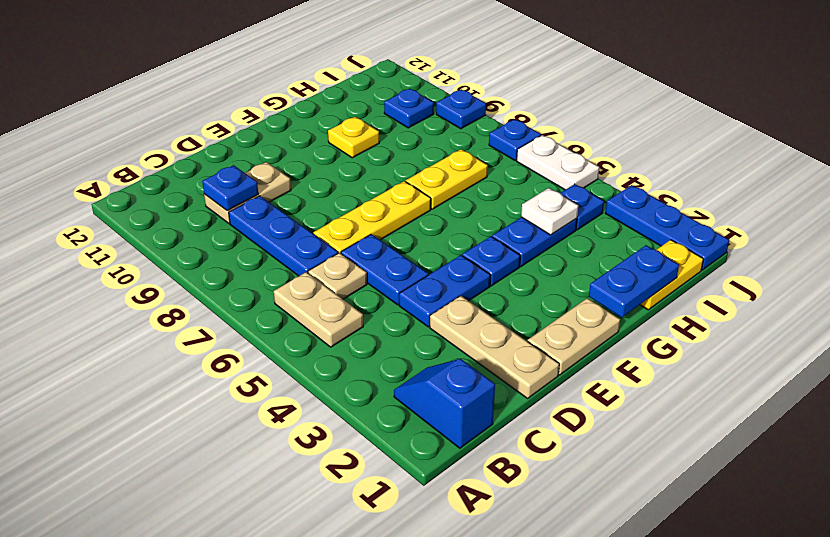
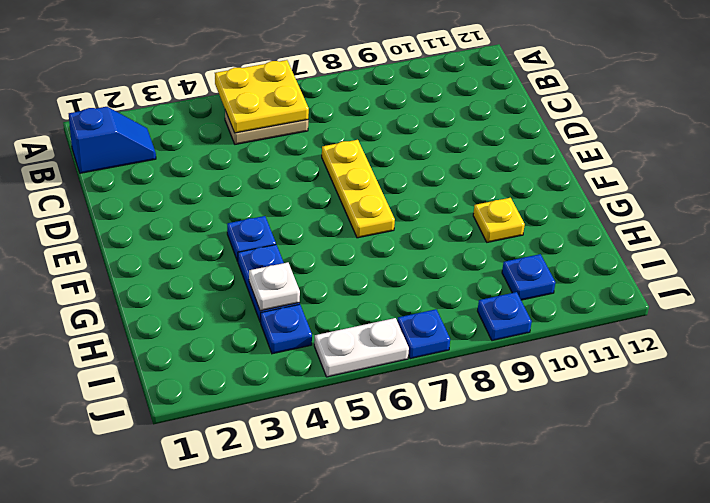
yellow 2x2 plate [215,60,309,133] -> none
none -> tan 1x1 plate [308,253,367,299]
none -> blue 1x3 plate [229,196,338,276]
none -> tan 1x2 plate [204,162,291,223]

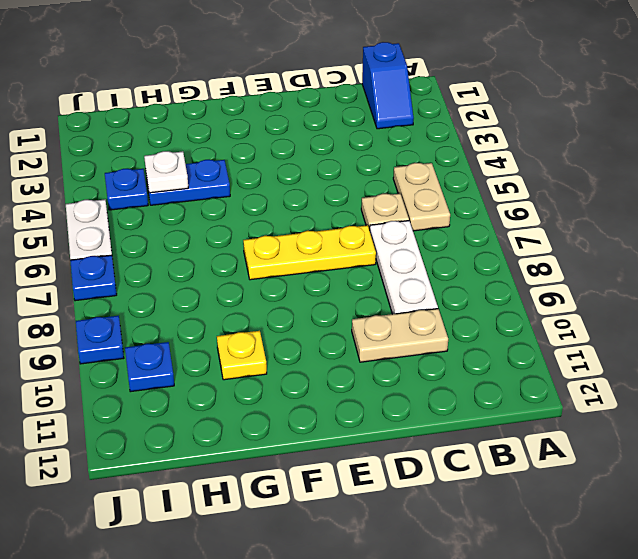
white 1x3 plate [370,221,438,314] -> blue 1x3 plate [229,196,338,276]
none -> tan 1x3 plate [430,296,559,398]
none -> blue 1x2 plate [399,255,490,327]
none -> blue 1x2 plate [341,234,428,305]

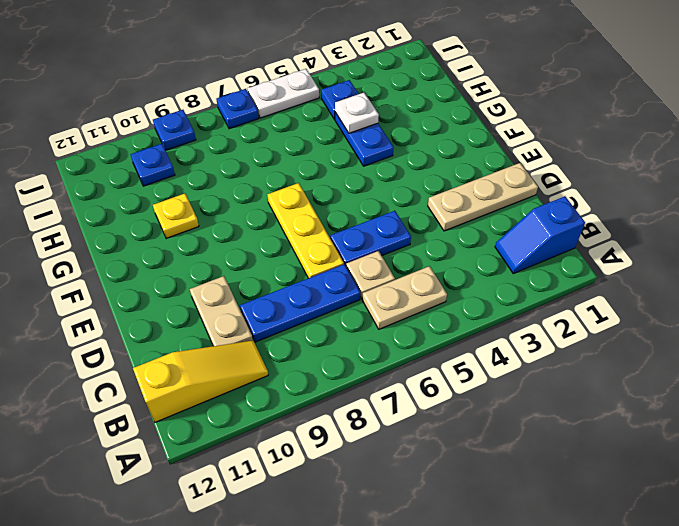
yellow 1x3 slope [133,341,268,422] -> none
none -> blue 1x2 plate [399,255,490,327]
none -> tan 1x2 plate [528,298,620,375]
none -> blue 1x1 plate [462,236,520,286]

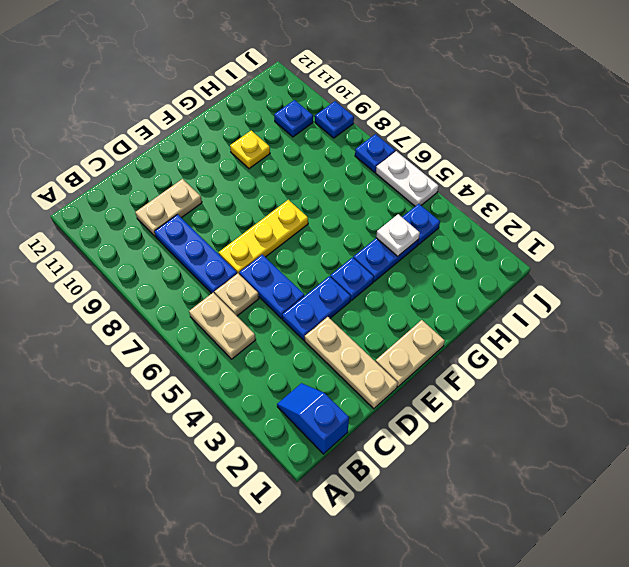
none -> yellow 1x2 plate [406,149,488,209]
none -> yellow 1x2 plate [640,240,703,310]
none -> blue 1x3 plate [605,185,729,270]

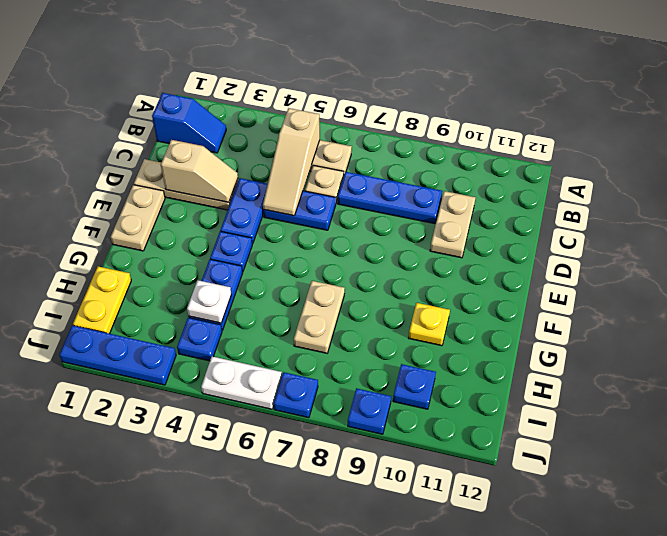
tan 1x3 slope [263,108,320,216] -> none
tan 1x2 slope [161,140,238,202] -> none
tan 1x2 plate [294,281,345,353] -> yellow 1x2 plate [406,149,488,209]
none -> yellow 1x3 plate [313,181,431,253]
none -> blue 1x1 plate [202,165,258,211]
none -> blue 1x2 plate [589,245,679,318]

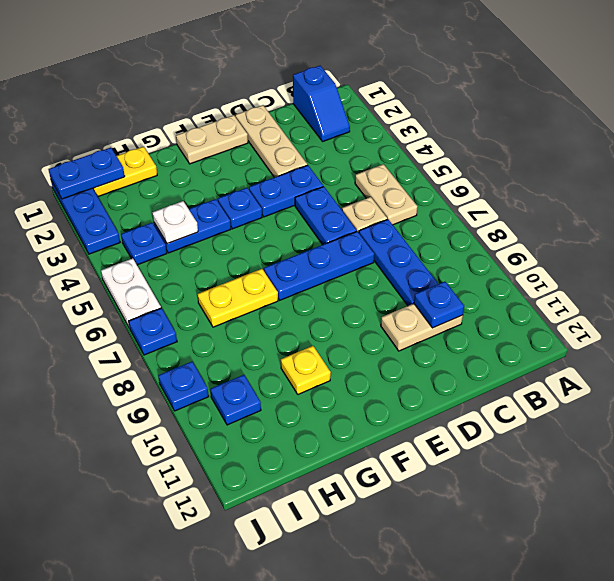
blue 1x3 plate [264,231,374,300] -> yellow 1x3 plate [313,181,431,253]
blue 1x2 plate [48,148,125,199] -> blue 1x2 plate moved to [589,245,679,318]

